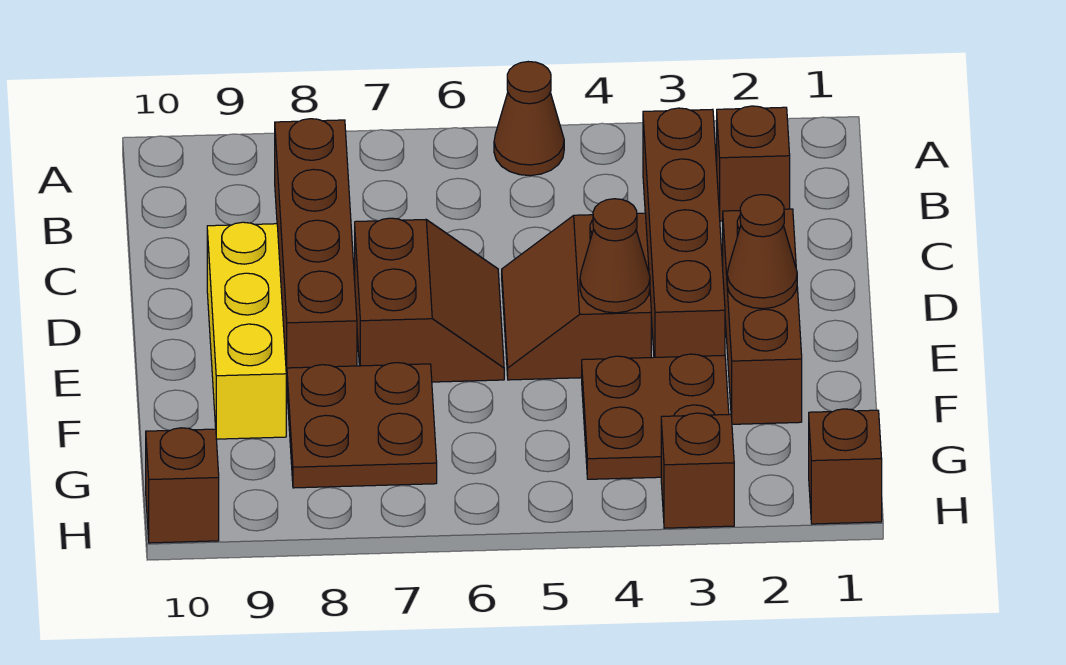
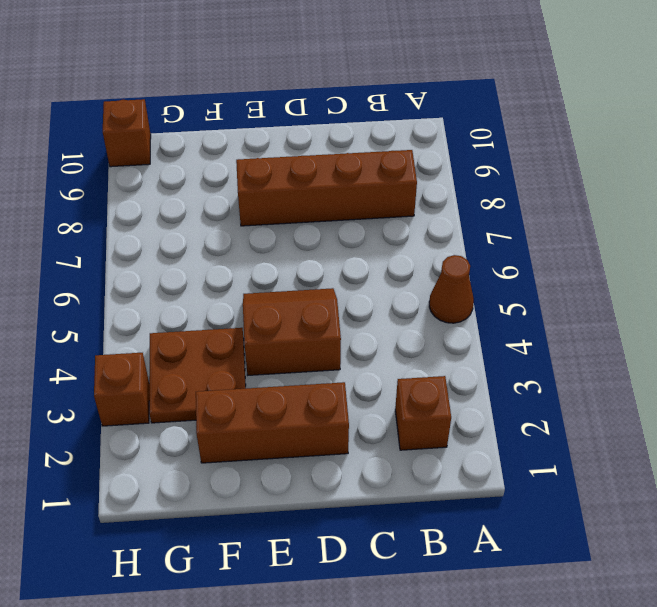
none -> brown 1x4 brick [643,108,725,357]
none -> brown 2x2 slope [355,218,504,382]
none -> yellow 1x3 brick [207,222,286,439]

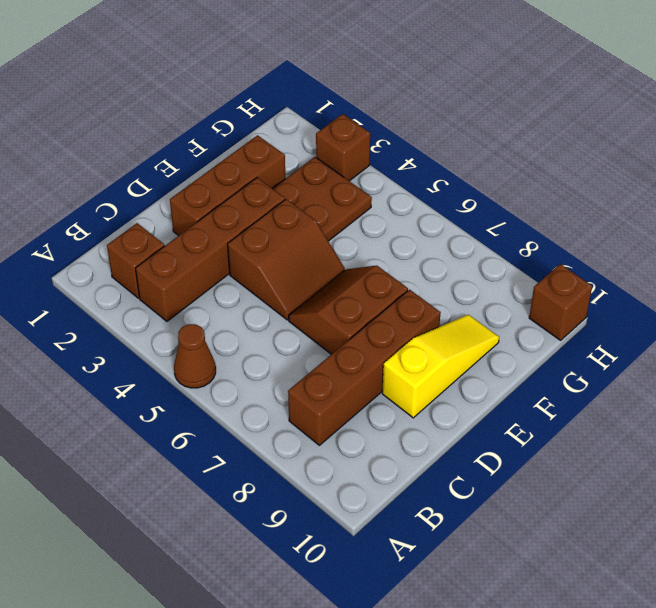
yellow 1x3 slope [382,315,499,418] -> yellow 1x3 brick [207,222,286,439]
none -> brown 2x2 plate [287,363,437,488]
none -> brown 1x1 brick [809,409,882,524]
none -> brown 1x1 cone [727,195,797,309]

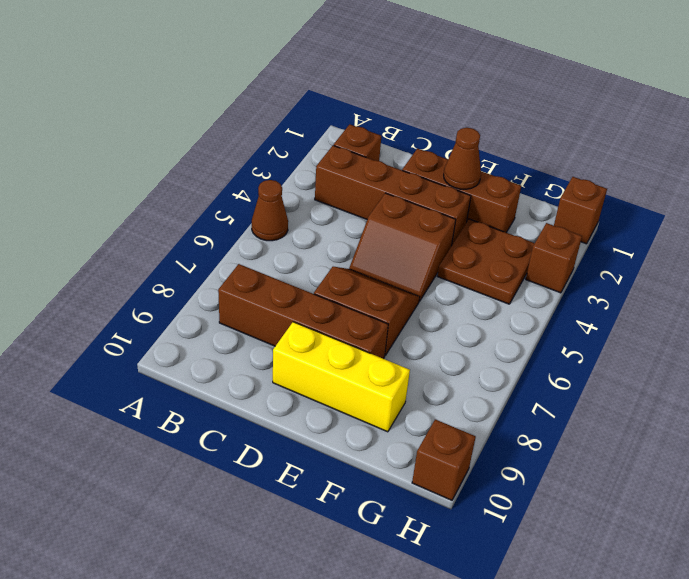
none -> brown 2x2 plate [287,363,437,488]
none -> brown 1x1 cone [580,199,650,313]

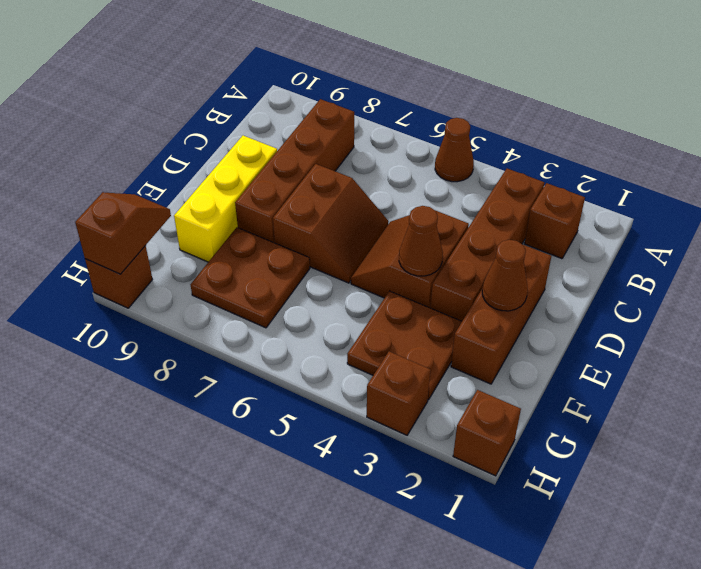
brown 1x2 slope [75,192,171,274] -> none

